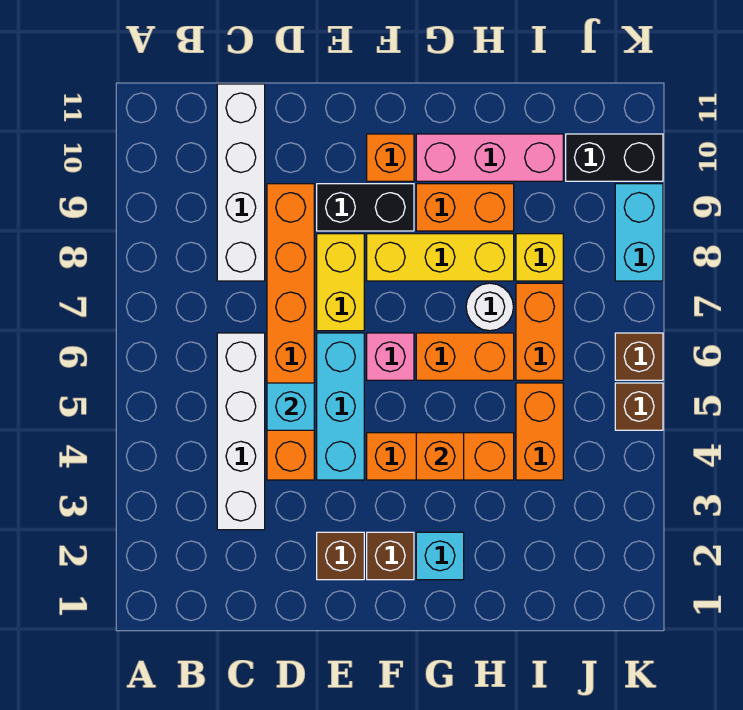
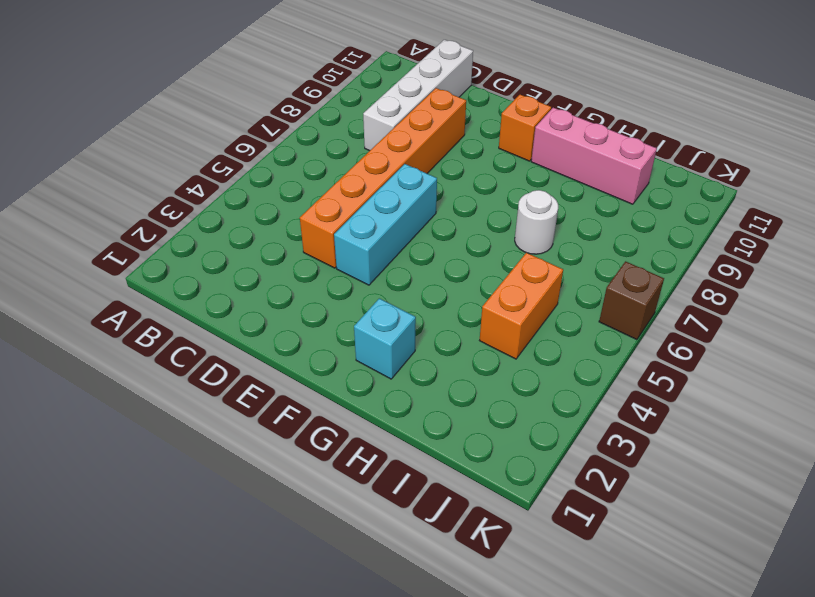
none -> white 1x4 brick [217,333,265,530]
none -> brown 1x1 brick [317,532,364,580]
none -> yellow 1x2 brick [317,234,364,331]

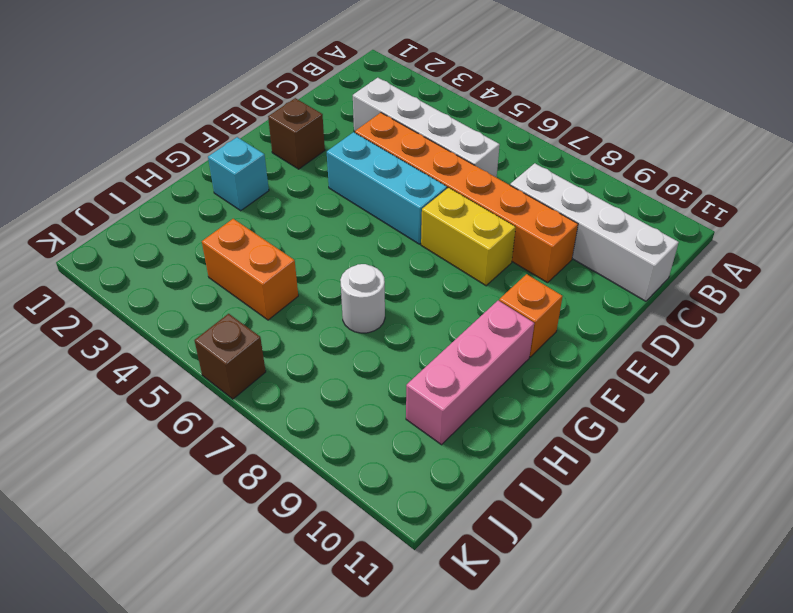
none -> black 1x2 brick [317,184,414,231]
none -> brown 1x1 brick [367,532,414,580]
none -> orange 1x3 brick [367,433,514,480]

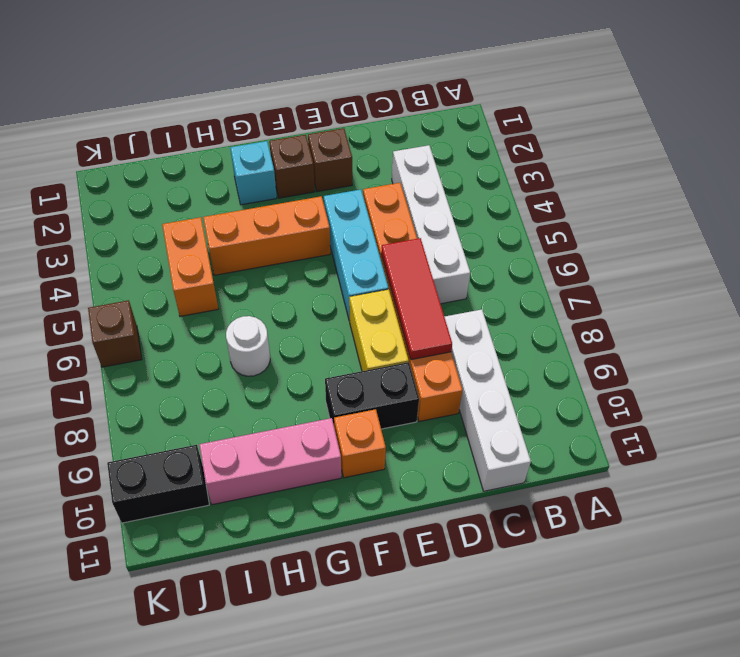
red 1x3 tile [381,238,452,360] -> none
none -> pink 1x1 brick [367,333,414,380]
none -> yellow 1x3 brick [367,234,514,281]
none -> orange 1x2 brick [416,333,514,380]

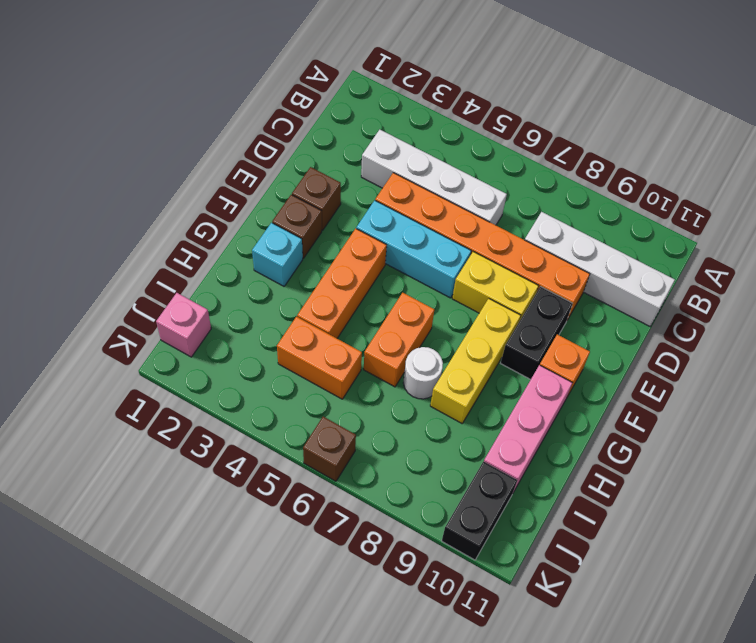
pink 1x1 brick [156,293,211,357] -> pink 1x1 brick moved to [367,333,414,380]
none -> orange 1x2 brick [416,184,514,231]
none -> orange 1x2 brick [516,283,563,380]
none -> yellow 1x1 brick [516,234,563,281]

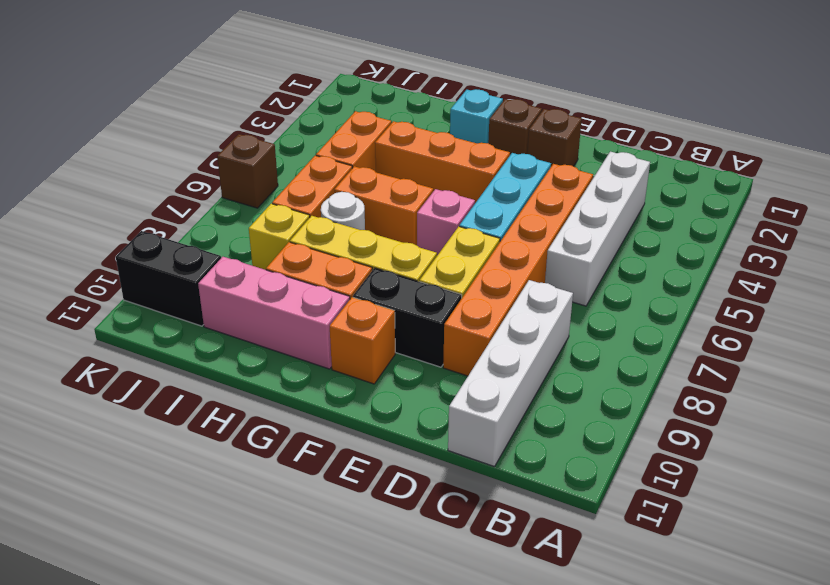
none -> brown 1x1 brick [615,383,663,430]
none -> cyan 1x2 brick [615,184,663,281]
none -> cyan 1x1 brick [267,383,314,430]

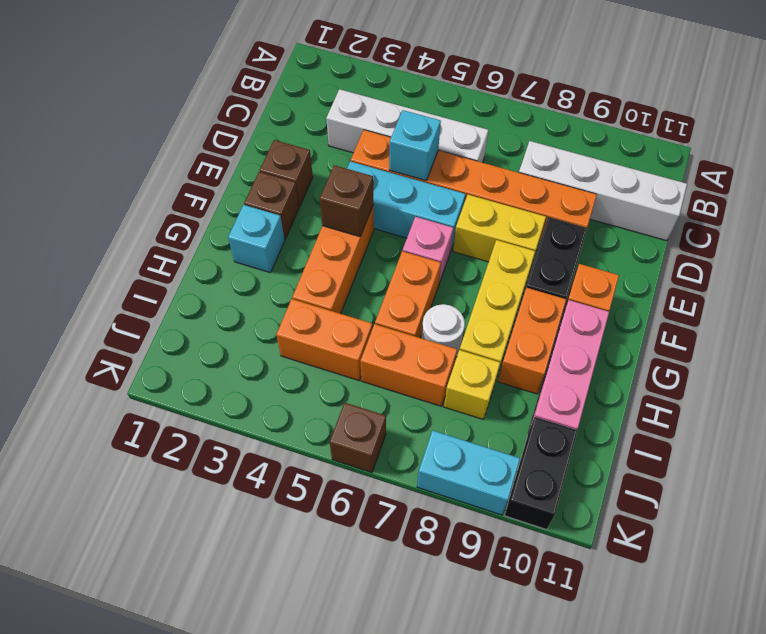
brown 1x1 brick [320,165,374,237] -> brown 1x1 brick moved to [615,383,663,430]
none -> orange 1x1 brick [416,433,464,480]

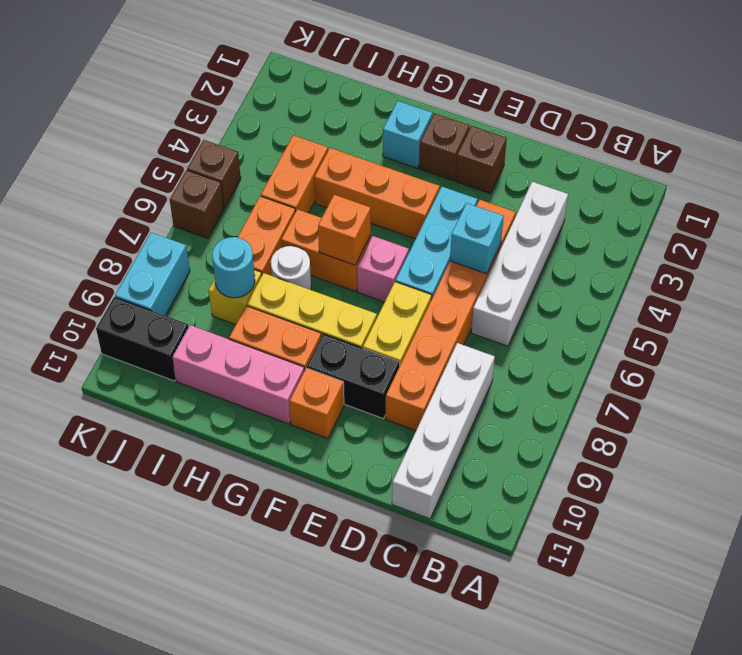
orange 1x1 brick [318,195,371,265] -> orange 1x1 brick moved to [416,433,464,480]
cyan 1x1 round brick [212,237,255,298] -> none

